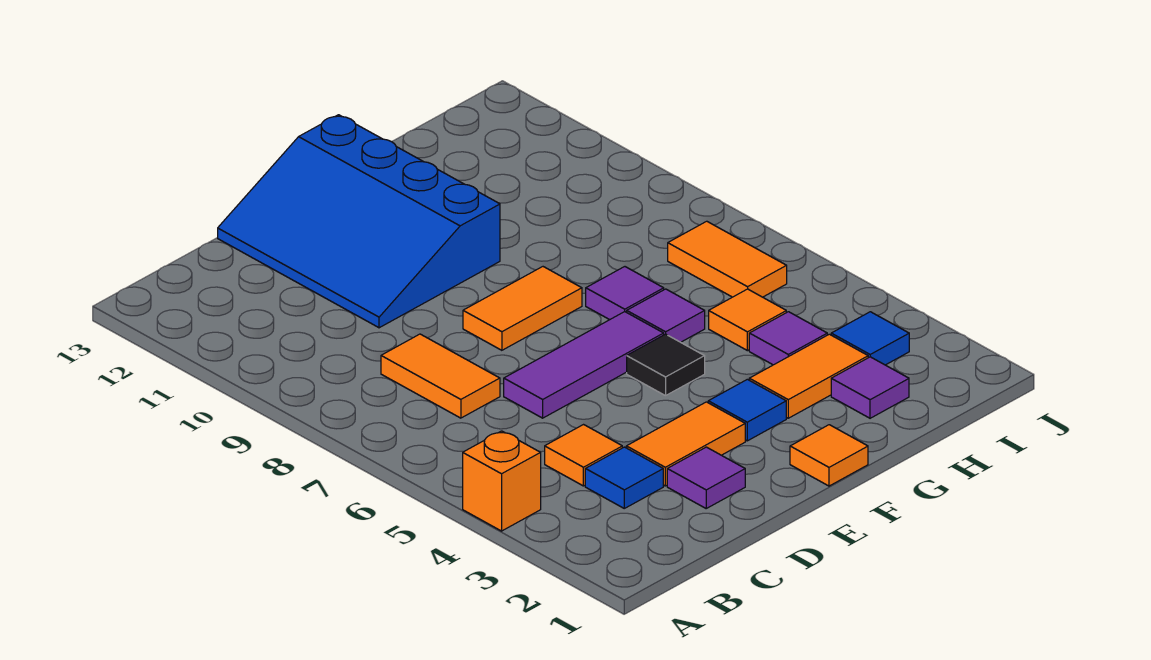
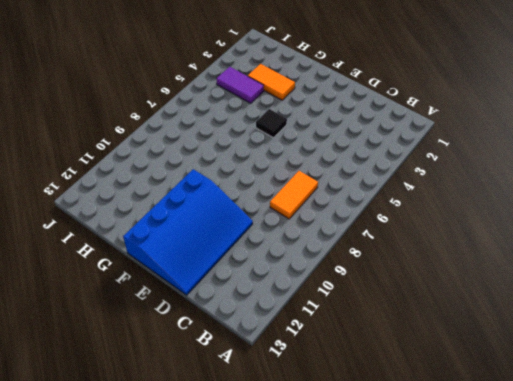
purple 1x2 tile [216,67,264,103] -> purple 1x1 tile [749,312,827,365]
none -> orange 1x1 brick [463,431,541,531]
none -> blue 1x1 tile [585,447,663,508]
none -> orange 1x1 tile [545,425,622,486]

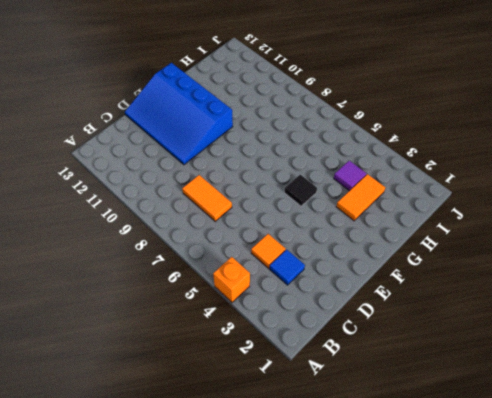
none -> purple 1x1 tile [667,447,745,508]
none -> orange 1x2 tile [626,402,745,486]
none -> purple 1x3 tile [504,312,664,418]

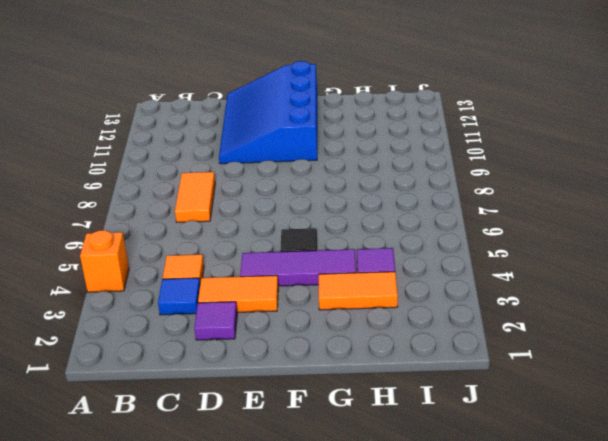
purple 1x3 tile [240,249,356,286] -> purple 1x3 tile moved to [504,312,664,418]
none -> orange 1x2 tile [463,267,582,350]
none -> orange 1x1 tile [790,425,868,486]
none -> blue 1x1 tile [708,379,786,441]

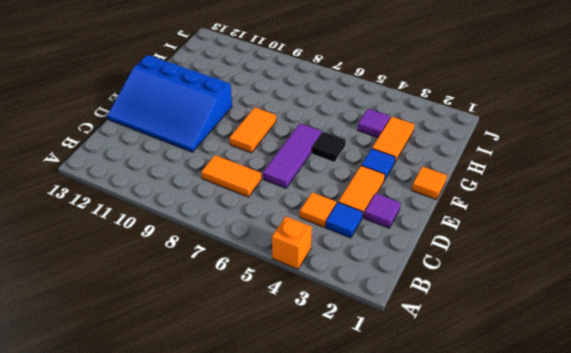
none -> purple 1x1 tile [627,289,705,342]
none -> purple 1x1 tile [586,267,664,320]
none -> purple 1x1 tile [831,357,909,418]

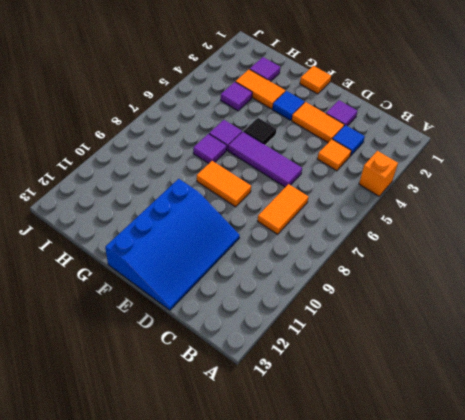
none -> orange 1x1 tile [709,289,786,351]
none -> blue 1x1 tile [831,312,909,365]
none -> orange 1x2 tile [668,221,787,297]

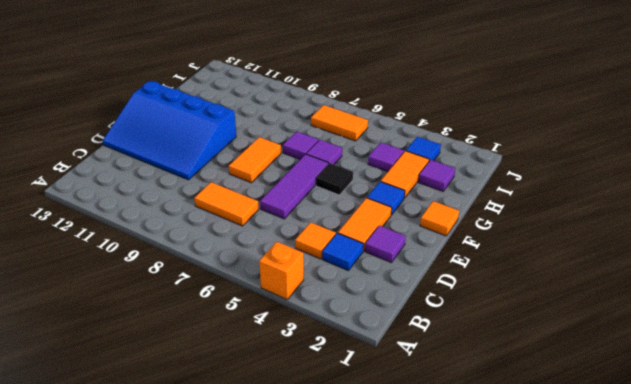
none -> orange 1x1 tile [709,289,786,351]

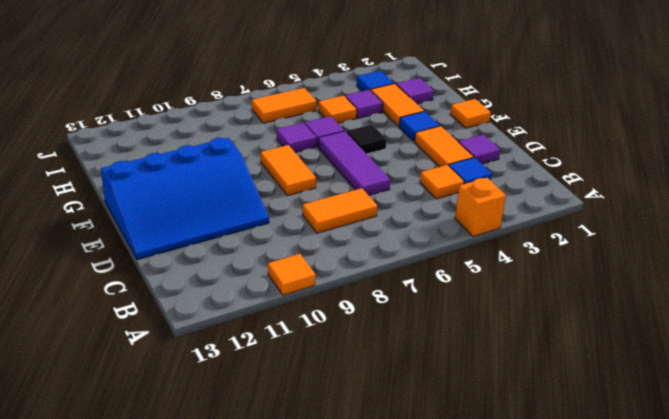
orange 1x1 tile [268,254,315,295] -> none

